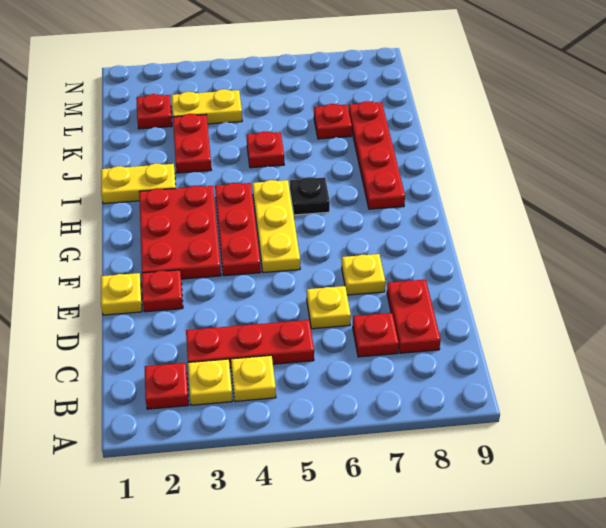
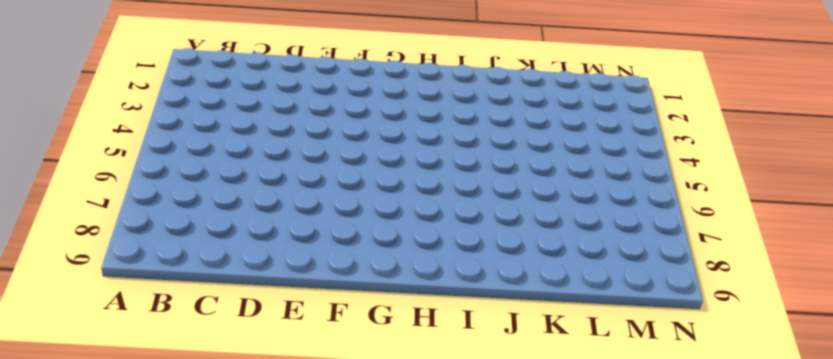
none -> red 1x1 plate [145,363,189,409]
none -> yellow 1x1 plate [188,359,232,405]
none -> yellow 1x1 plate [231,355,276,401]

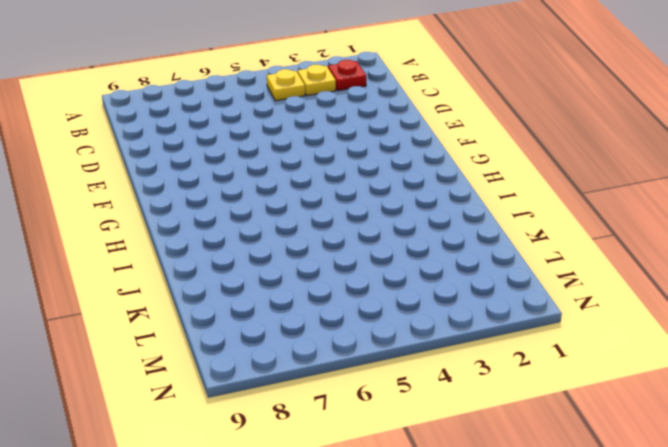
none -> red 1x3 plate [186,320,314,368]
none -> red 1x1 plate [353,313,399,357]
none -> red 1x2 plate [387,279,441,353]

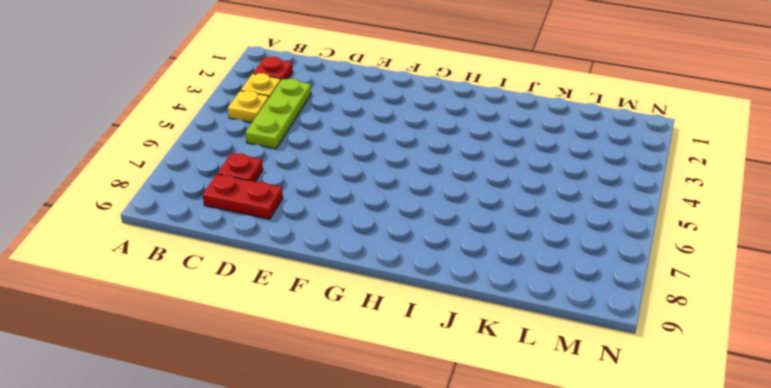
lime 1x3 plate [245,79,311,149] -> red 1x3 plate [186,320,314,368]
none -> yellow 1x1 plate [307,286,351,329]
none -> yellow 1x1 plate [101,273,142,315]
none -> red 1x1 plate [142,270,183,312]

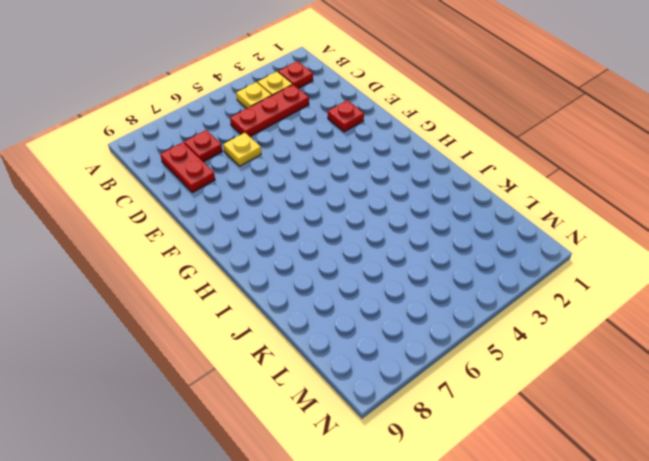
none -> yellow 1x1 plate [101,273,142,315]
none -> yellow 1x1 plate [342,254,385,295]
none -> red 2x3 plate [139,186,221,279]

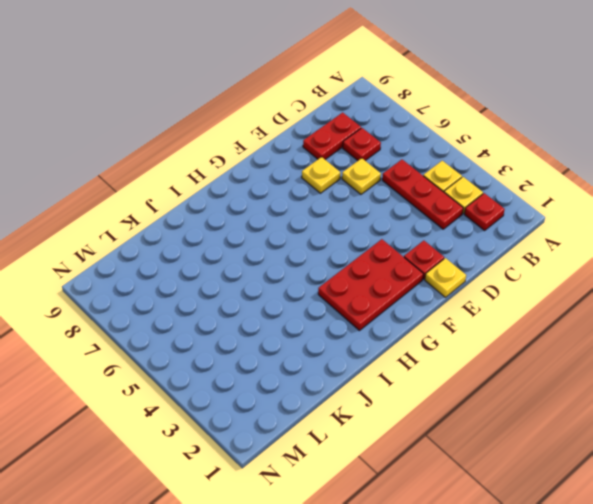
none -> red 1x3 plate [215,183,261,276]
none -> yellow 1x3 plate [253,180,300,273]
none -> black 1x1 plate [290,177,330,215]

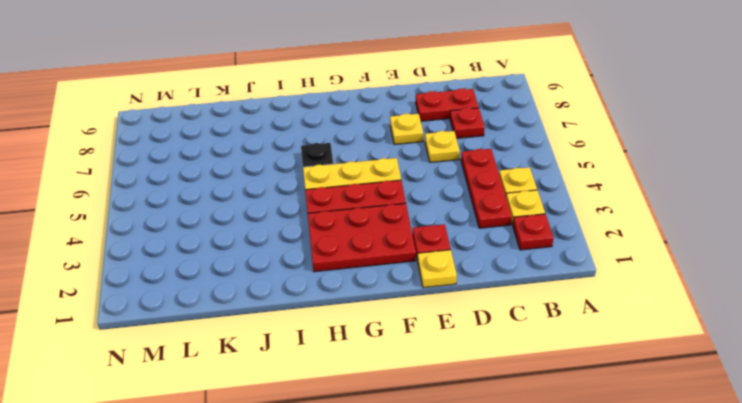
none -> red 1x4 plate [349,101,405,209]
none -> yellow 1x2 plate [101,163,176,204]
none -> red 1x2 plate [173,114,211,173]

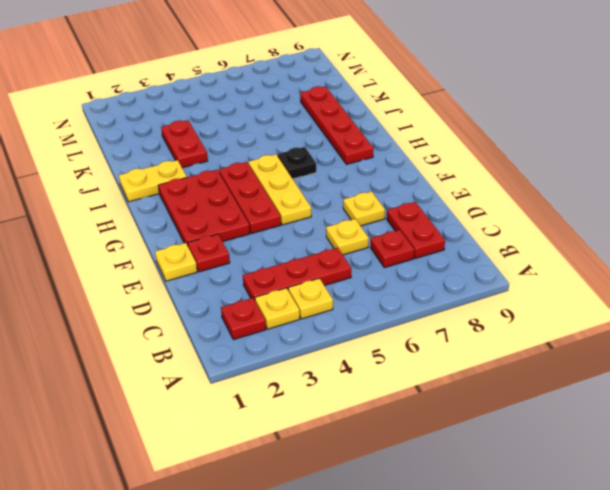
none -> red 1x1 plate [247,132,284,168]
none -> red 1x1 plate [314,104,352,139]
none -> red 1x1 plate [137,94,172,129]

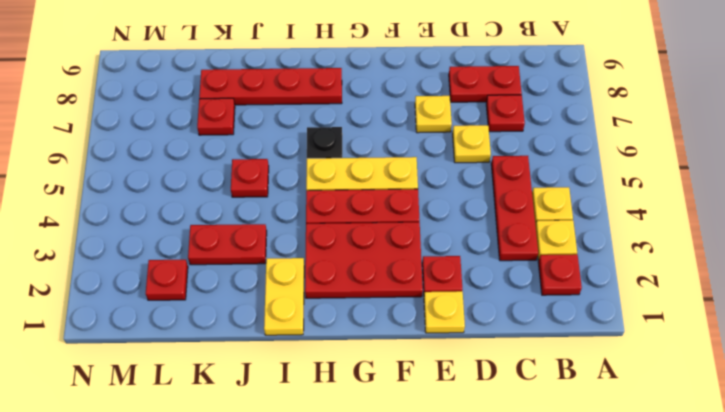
none -> yellow 1x2 plate [172,89,242,124]

